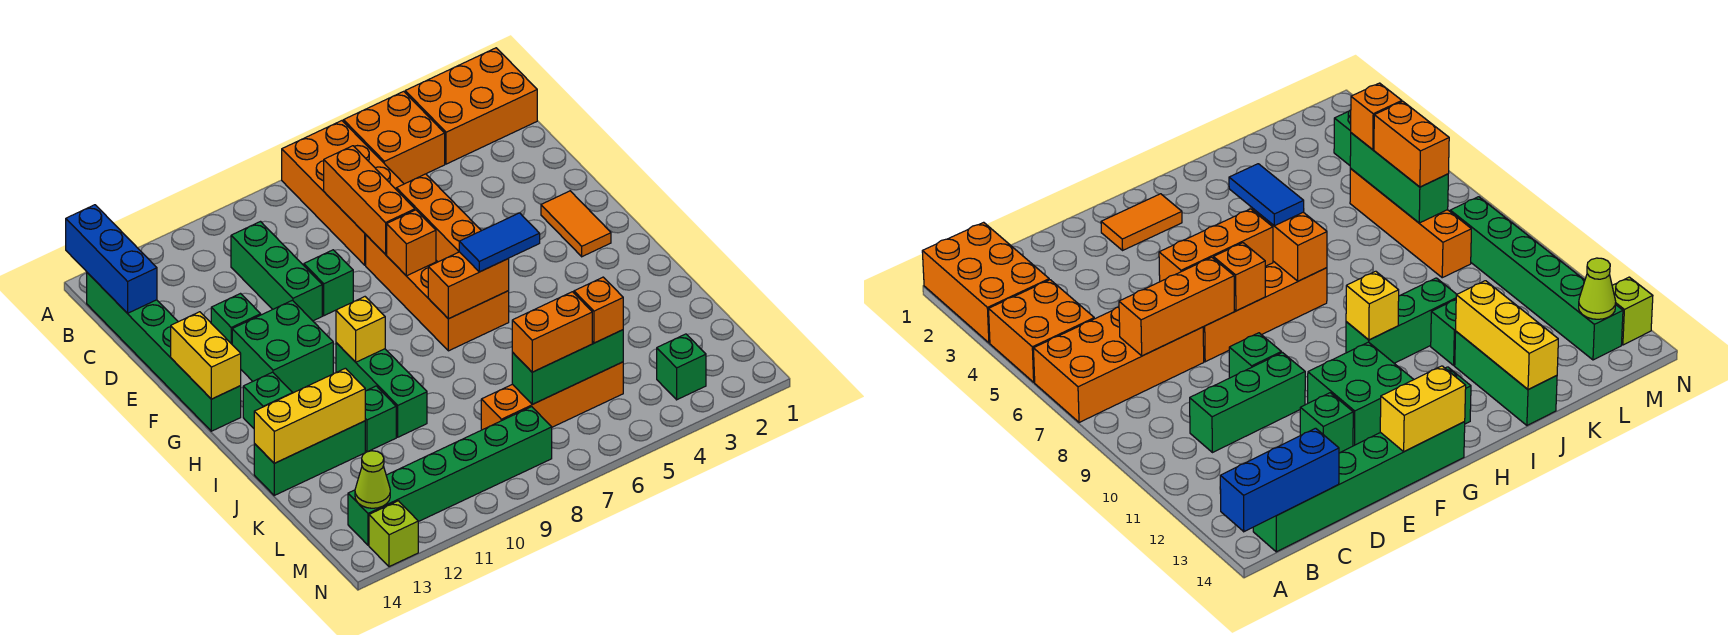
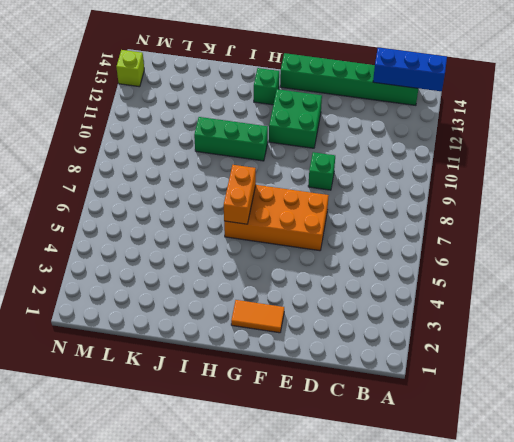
none -> orange 2x3 brick [405,48,537,164]
none -> orange 2x2 brick [343,91,445,184]
none -> orange 2x4 brick [282,121,404,265]
none -> green 1x3 brick [231,222,322,321]

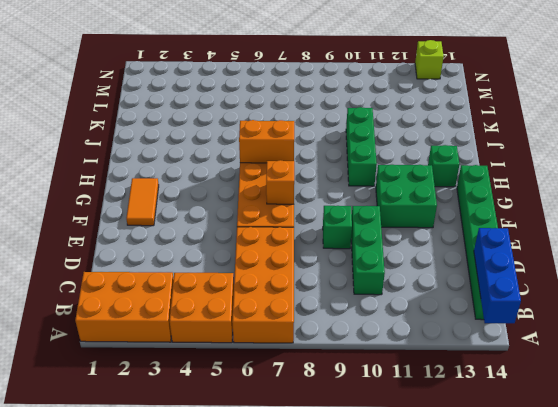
none -> green 1x1 brick [211,294,261,344]
none -> green 1x1 brick [365,386,396,452]
none -> green 1x3 brick [254,421,365,495]
none -> orange 1x4 brick [481,362,623,430]

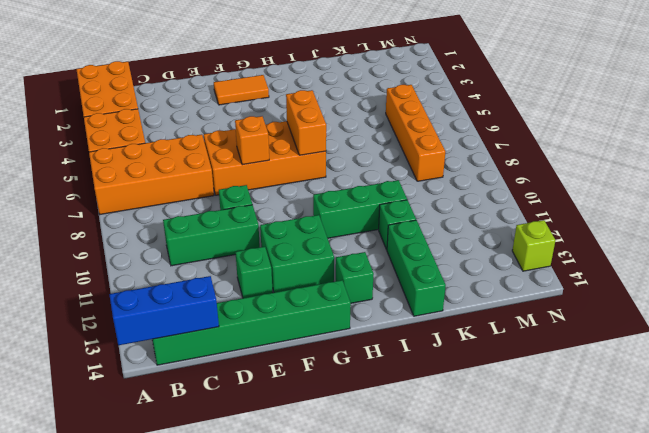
none -> green 1x1 brick [657,334,706,400]
none -> green 1x6 brick [348,407,552,545]
none -> orange 1x3 brick [324,146,415,254]
none -> orange 1x3 brick [396,174,481,262]

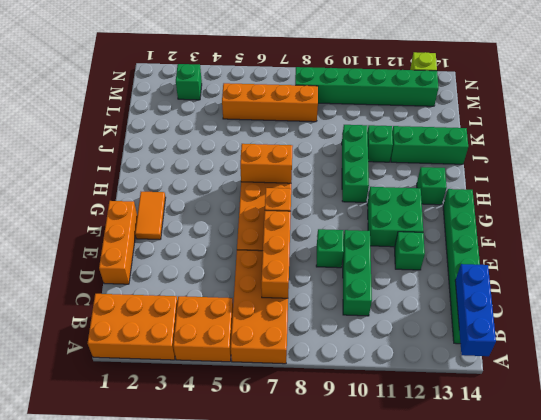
orange 1x3 brick [99,201,137,284] -> orange 1x3 brick moved to [396,174,481,262]
none -> yellow 1x2 brick [171,312,241,399]
none -> yellow 1x1 brick [336,297,385,362]
none -> yellow 1x3 brick [254,368,365,463]
none -> green 1x3 brick [512,330,623,404]

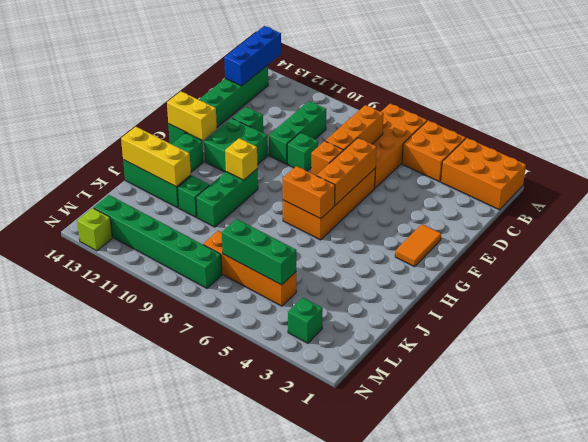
yellow 1x2 brick [167,91,217,140] -> yellow 1x2 brick turned to [171,312,241,399]
none -> lime 1x1 cone [355,451,390,508]
none -> blue 1x2 tile [459,213,540,272]
none -> orange 1x1 brick [574,277,623,343]
none -> orange 1x2 brick [512,292,592,372]

